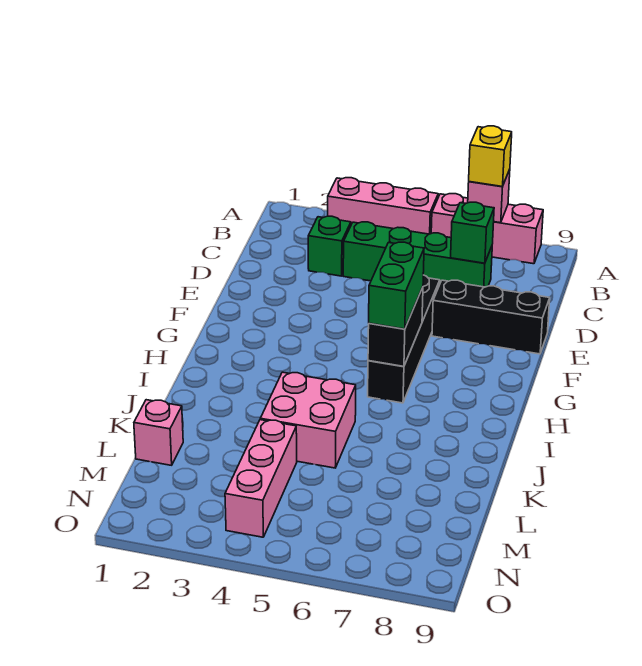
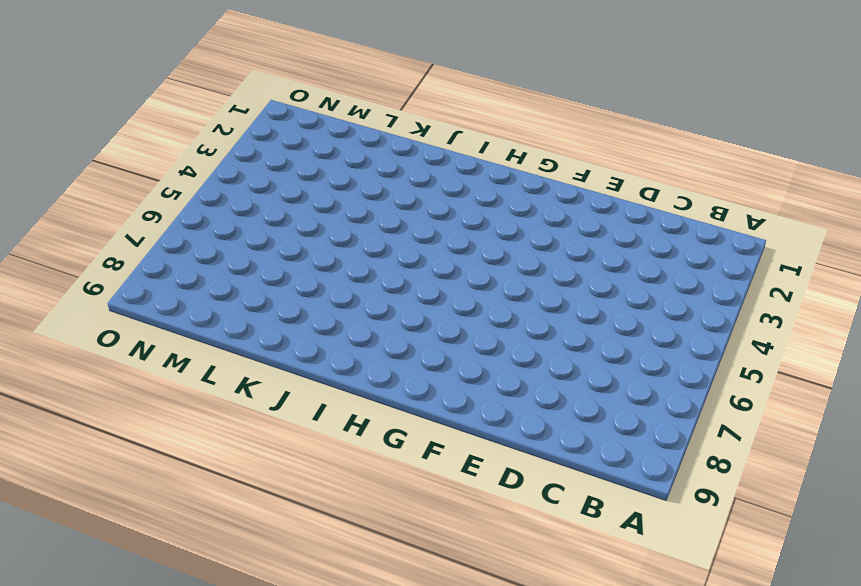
none -> pink 1x3 brick [328,178,438,234]
none -> pink 1x3 brick [431,194,543,264]
none -> green 1x1 brick [308,216,351,276]

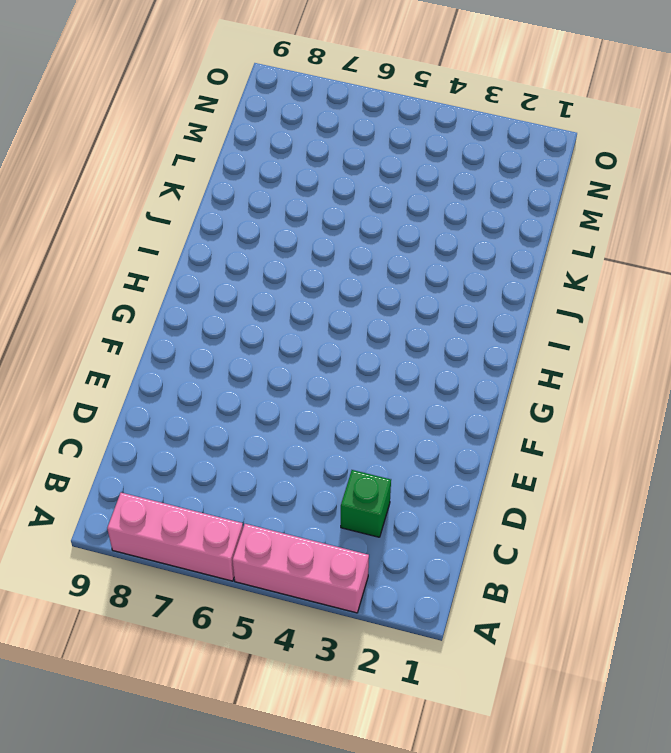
none -> green 1x4 brick [343,222,492,287]
none -> black 1x4 brick [368,275,440,403]
none -> black 1x3 brick [432,280,550,354]

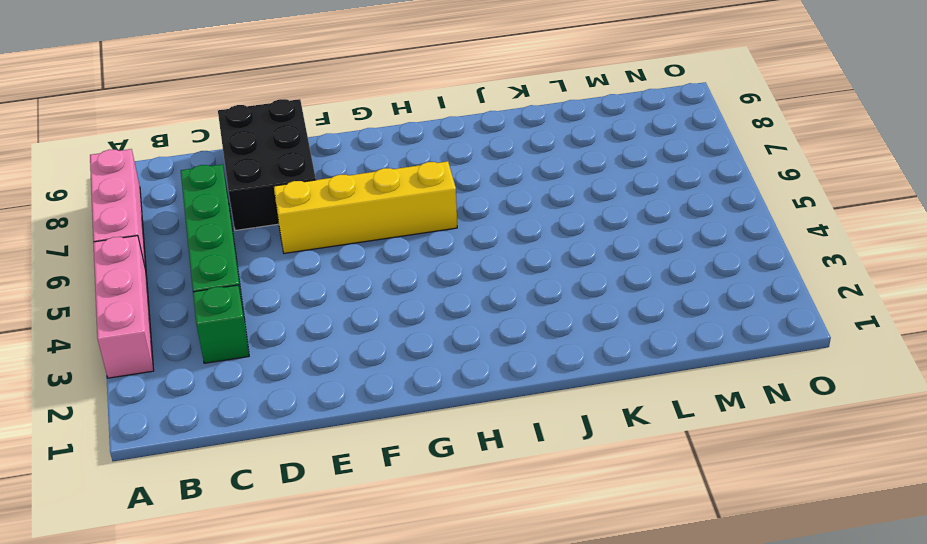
black 2x3 brick [218,99,316,230] -> black 1x3 brick [432,280,550,354]
yellow 1x4 brick [274,161,457,253] -> black 1x4 brick [368,275,440,403]
none -> pink 2x2 brick [260,372,356,468]
none -> pink 1x1 brick [134,400,183,465]
none -> pink 1x3 brick [225,420,297,537]

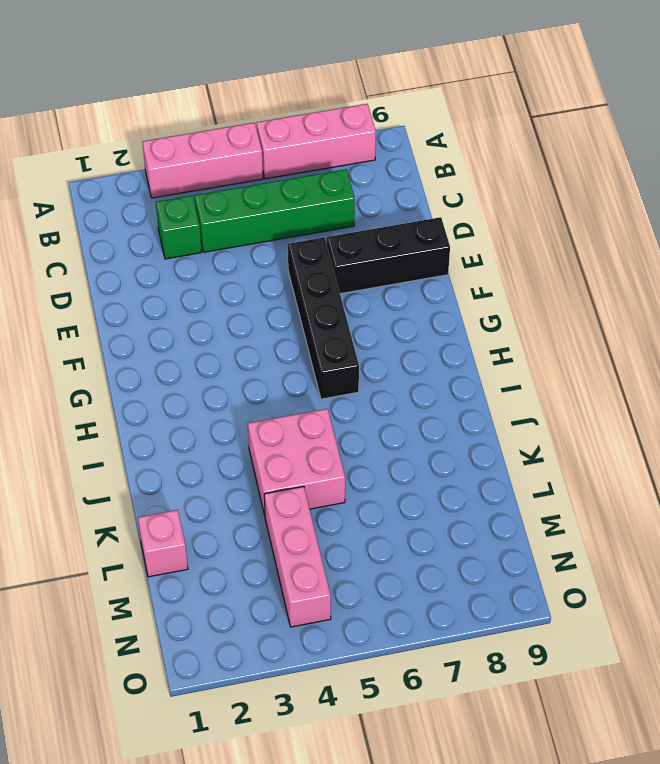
none -> pink 1x1 brick [468,169,510,223]
none -> green 1x1 brick [451,202,494,263]
none -> black 1x2 brick [368,287,423,367]

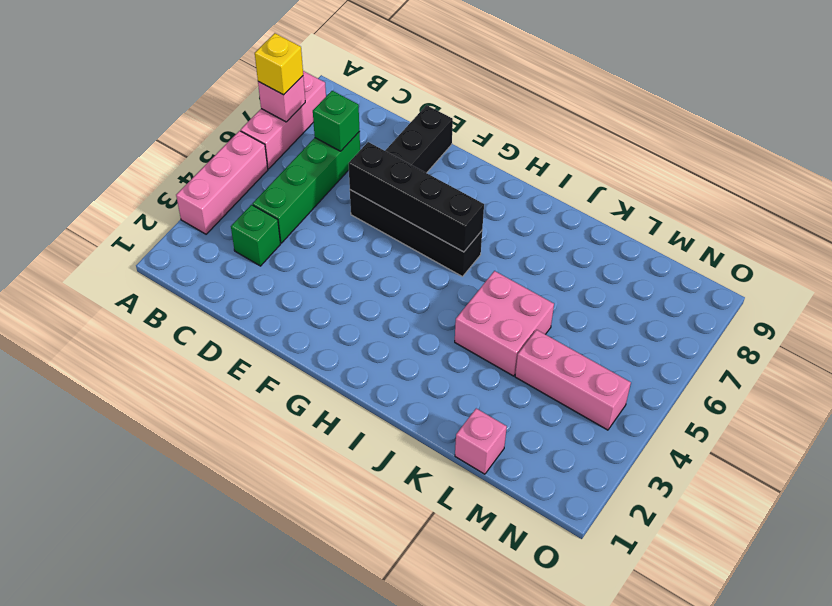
black 1x4 brick [349,142,484,252] -> black 1x2 brick [368,287,423,367]
none -> green 1x2 brick [369,242,424,329]

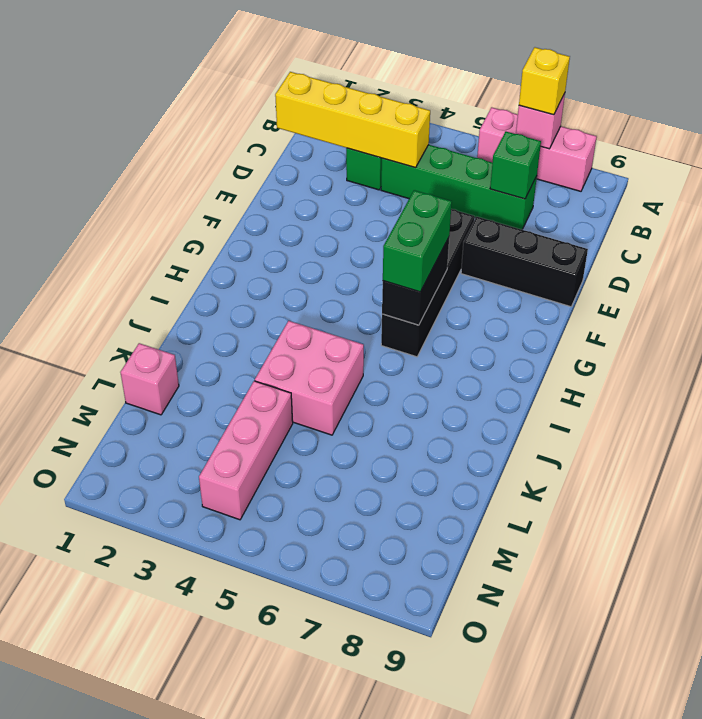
yellow 1x4 brick [275,72,430,167] -> none
none -> pink 1x3 brick [328,178,438,234]

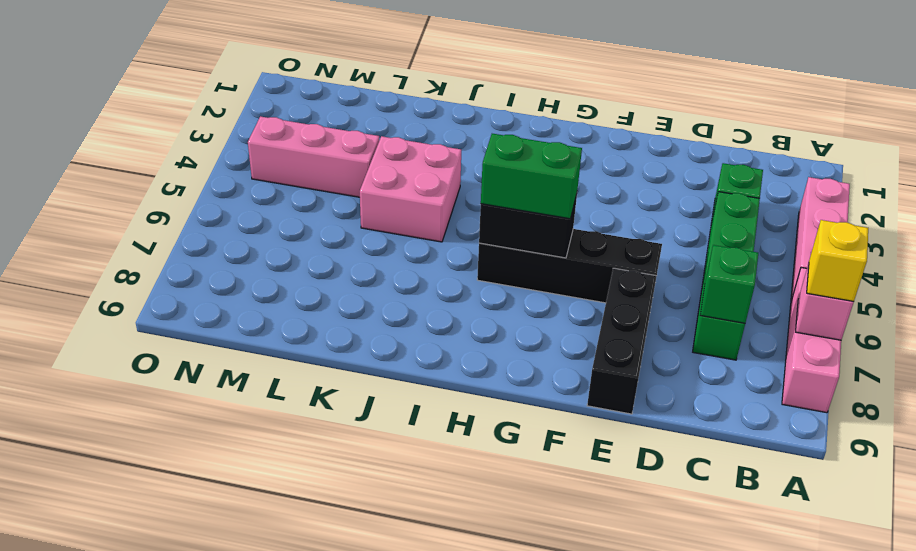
none -> pink 1x1 brick [134,400,183,465]

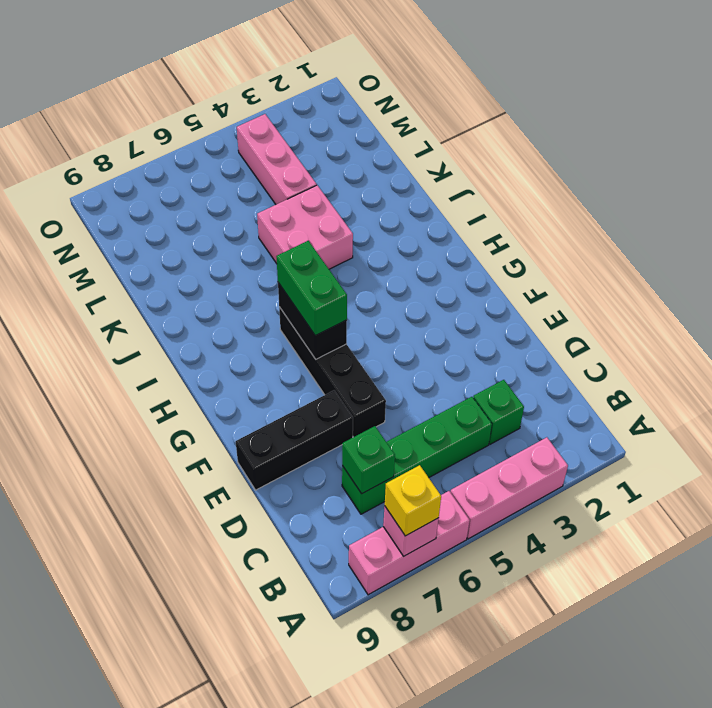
none -> pink 1x1 brick [134,400,183,465]

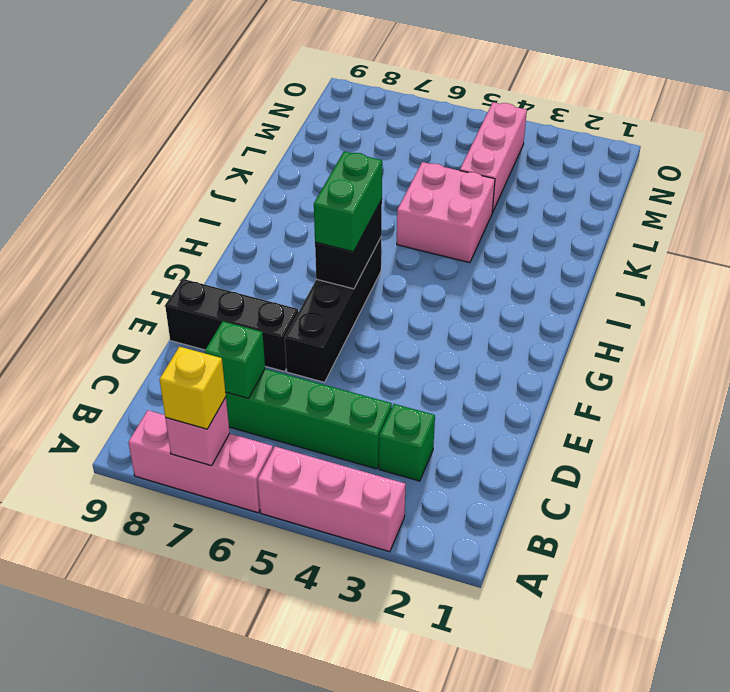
none -> pink 1x1 brick [134,400,183,465]

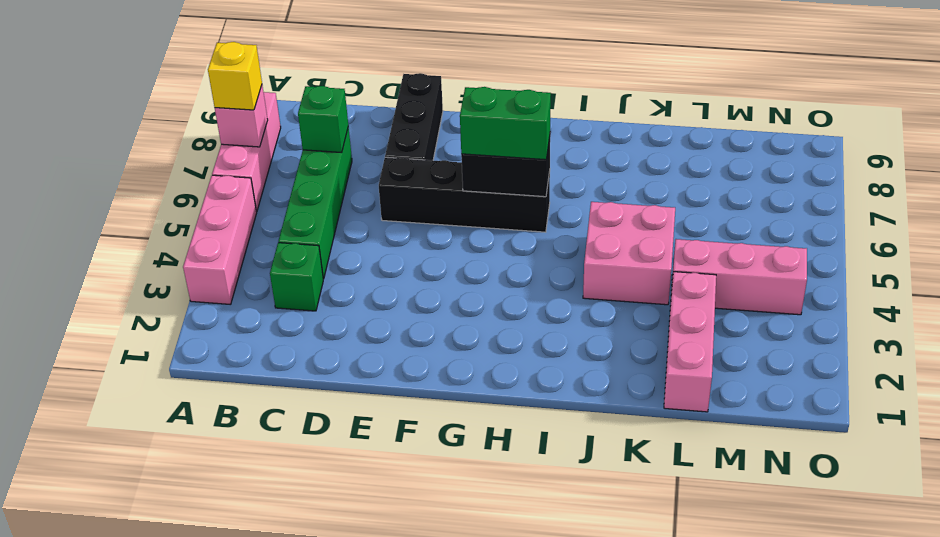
pink 1x3 brick [664,272,716,412] -> pink 1x1 brick [134,400,183,465]

